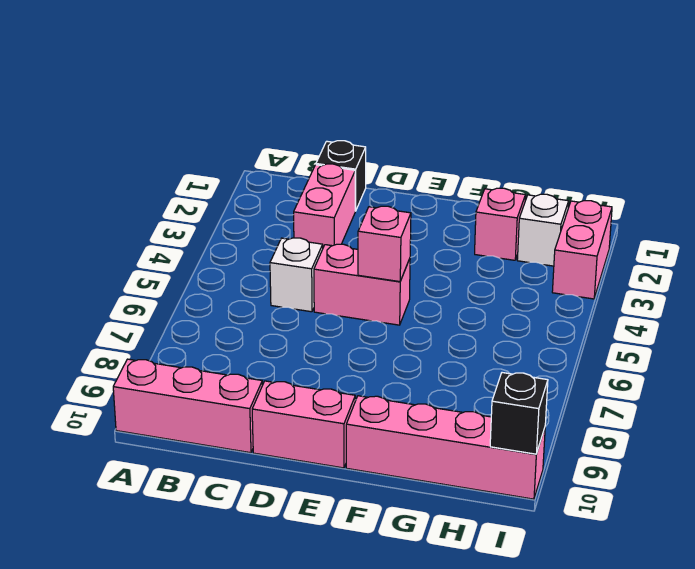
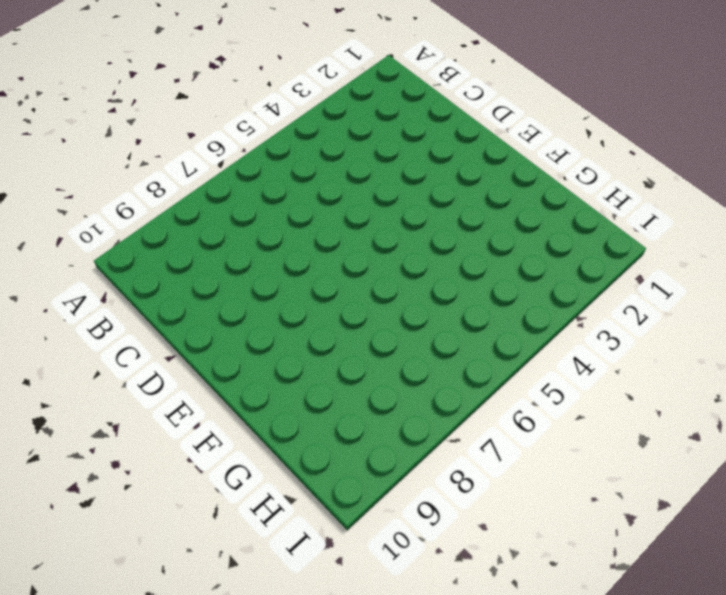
none -> pink 1x3 brick [113,359,262,453]
none -> black 1x1 brick [316,141,366,211]
none -> pink 1x2 brick [294,164,355,247]

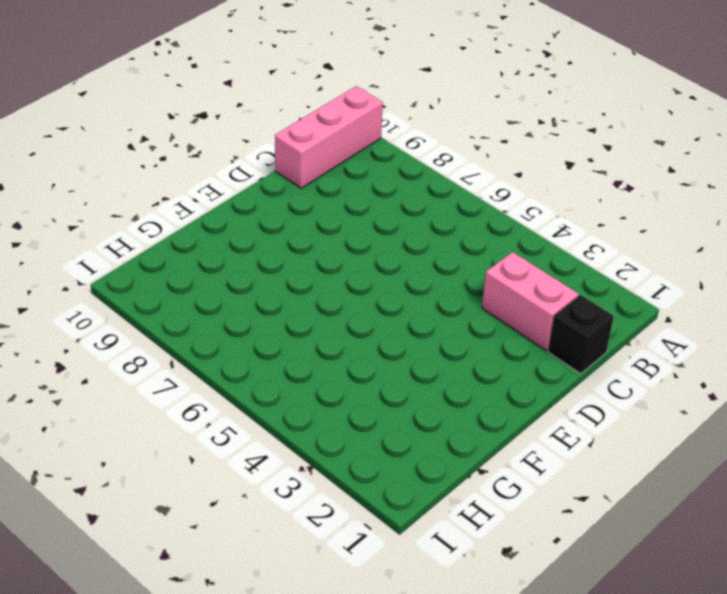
none -> white 1x1 brick [270,238,323,312]
none -> pink 1x2 brick [314,244,410,325]
none -> pink 1x2 brick [252,381,355,468]

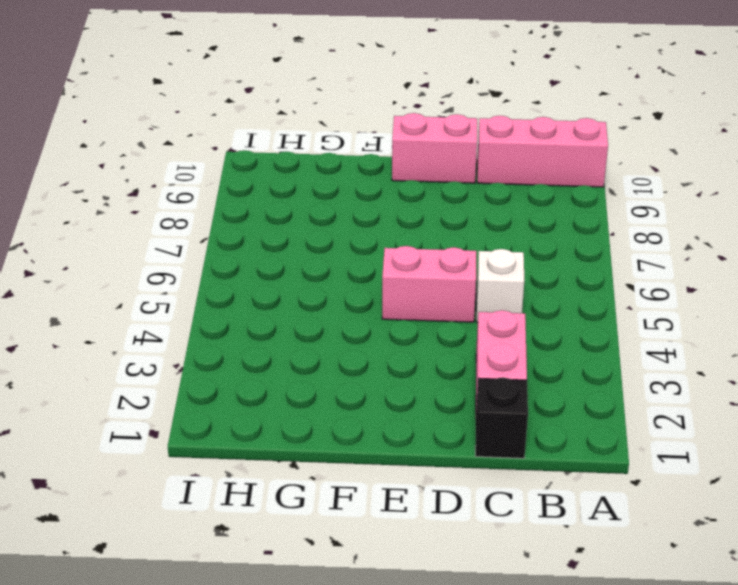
none -> pink 1x4 brick [346,396,545,499]
none -> pink 1x1 brick [475,188,525,260]
none -> white 1x1 brick [517,194,569,266]

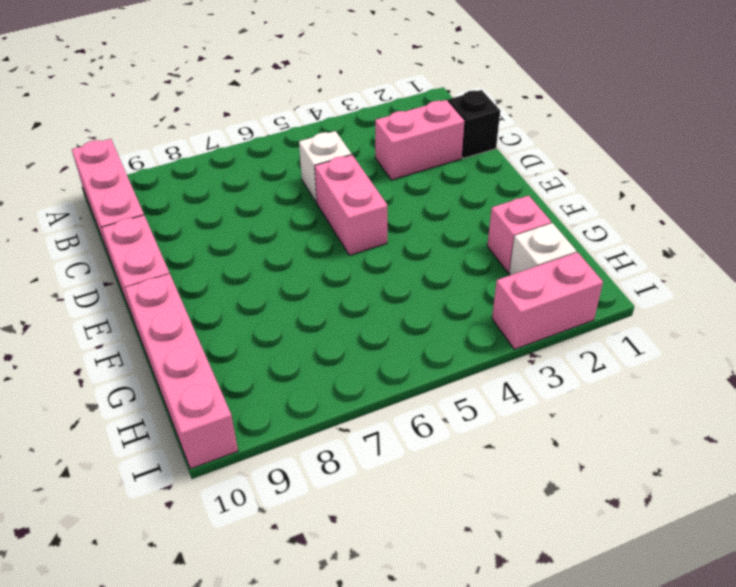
none -> pink 1x1 brick [358,206,411,282]
none -> black 1x1 brick [490,373,548,454]

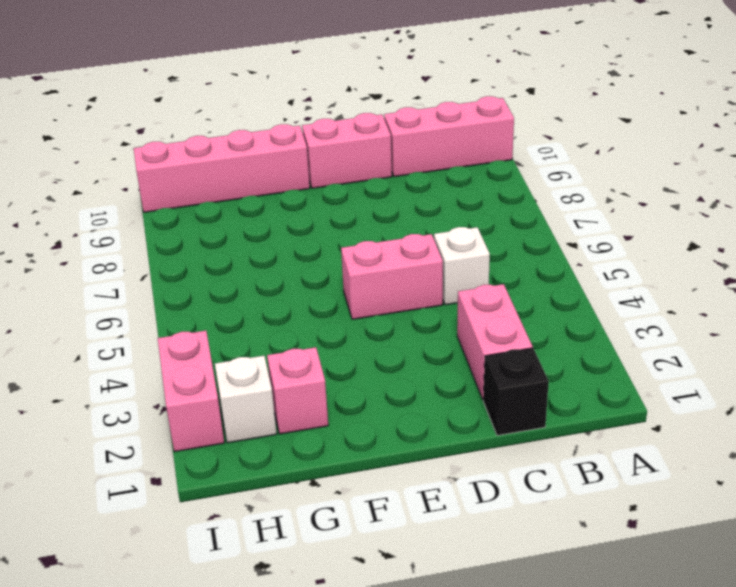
none -> pink 1x1 brick [358,206,411,282]
none -> black 1x1 brick [490,373,548,454]

